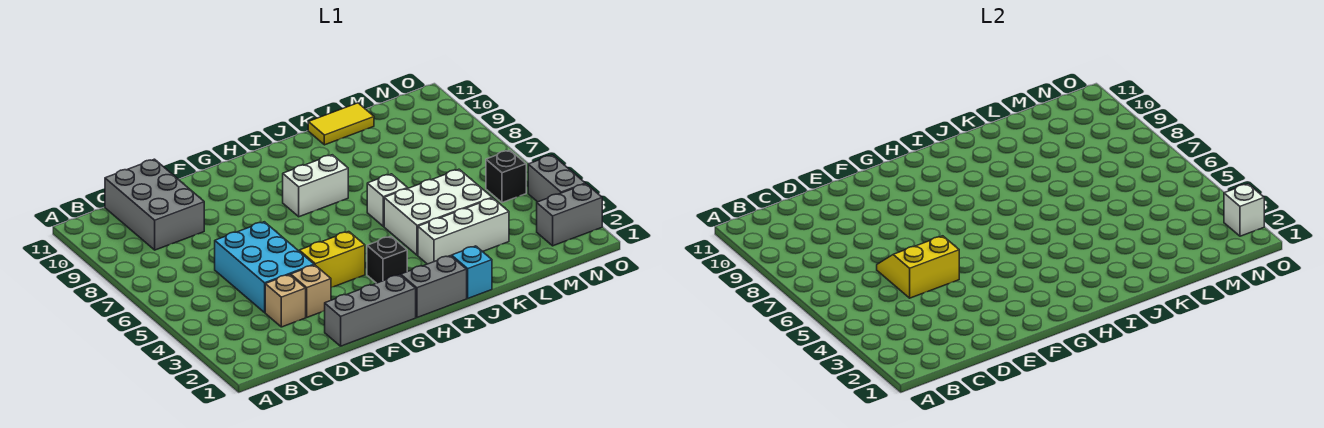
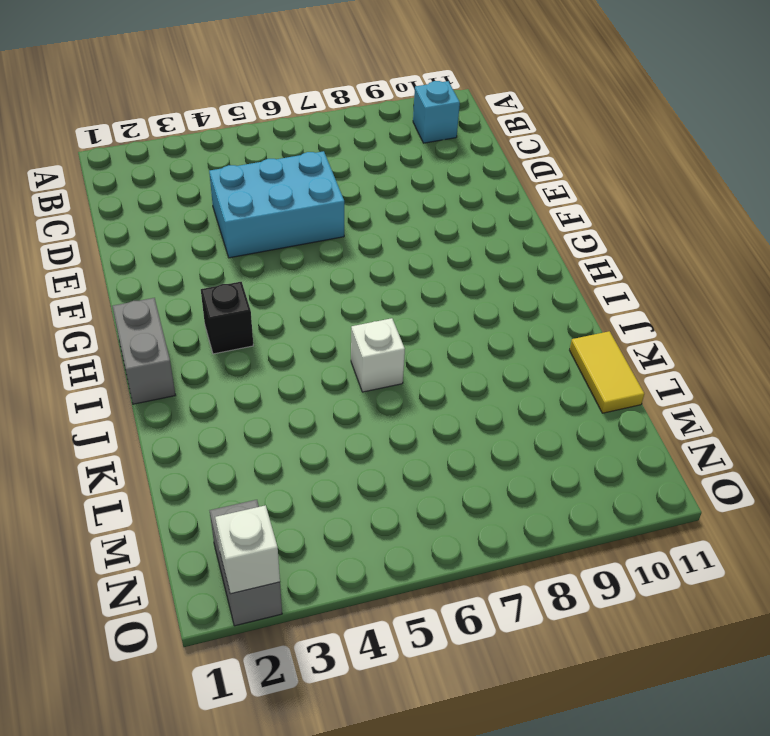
cyan 1x1 brick [413,81,460,143] -> cyan 1x1 brick moved to [452,246,492,298]
none -> grey 2x3 brick [105,159,204,250]
none -> tan 1x1 brick [265,275,306,327]
none -> grey 1x3 brick [325,275,416,346]

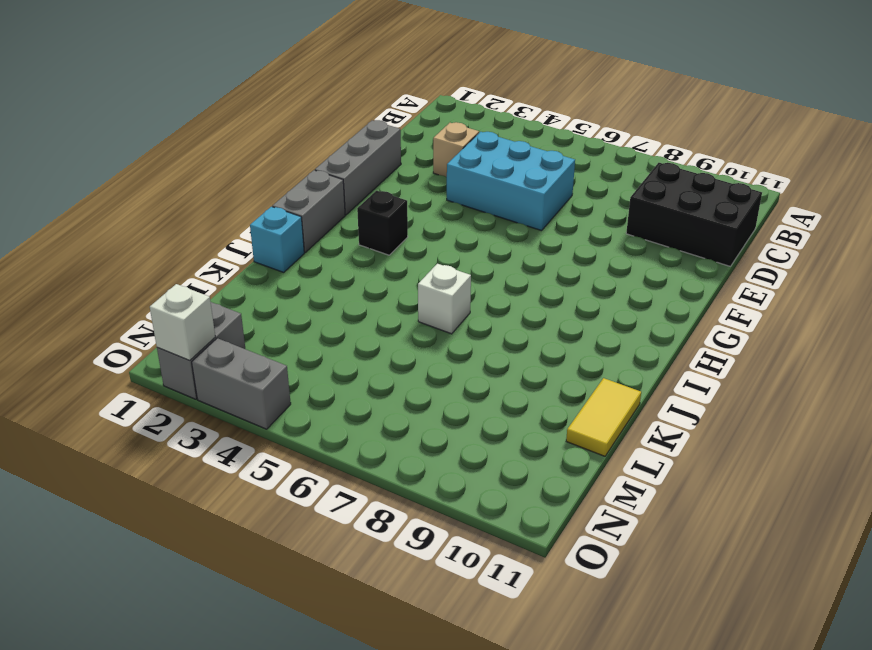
black 2x3 brick [626,163,762,266] -> grey 2x3 brick [105,159,204,250]
none -> tan 1x1 brick [291,265,331,317]
none -> yellow 1x2 brick [299,232,365,287]
none -> white 1x2 brick [283,155,348,217]

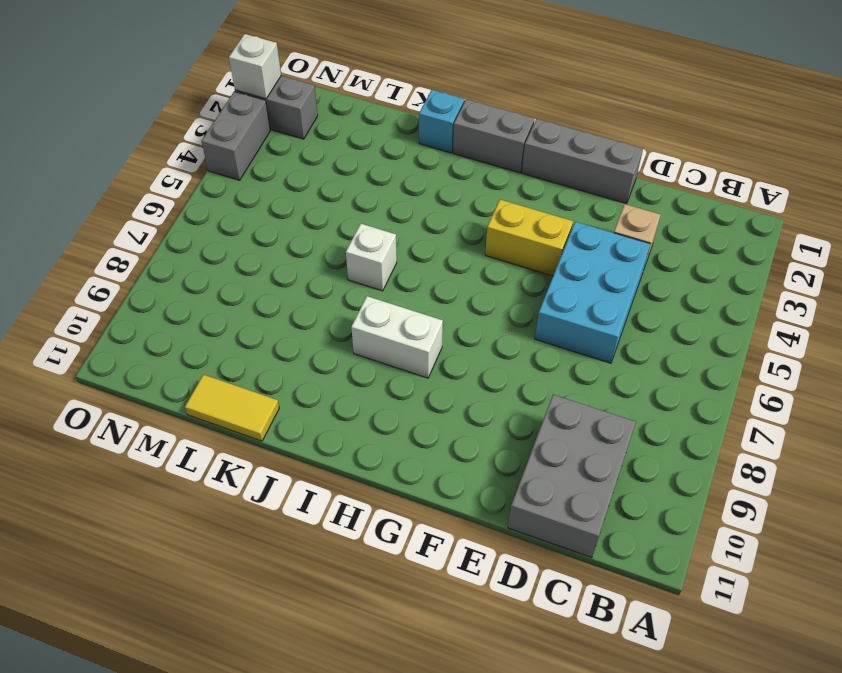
none -> tan 1x1 brick [291,265,331,317]
none -> black 1x1 brick [367,236,407,283]
none -> white 1x3 brick [418,198,509,264]

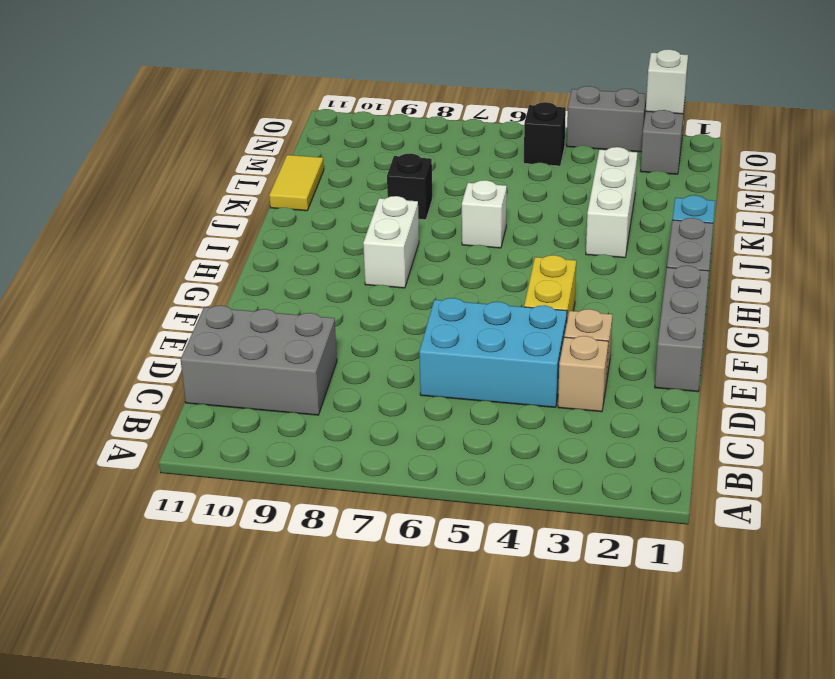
black 1x1 brick [387,153,432,220] -> black 1x1 brick moved to [367,236,407,283]
none -> white 2x3 brick [384,169,492,255]
none -> yellow 2x2 slope [877,236,959,298]

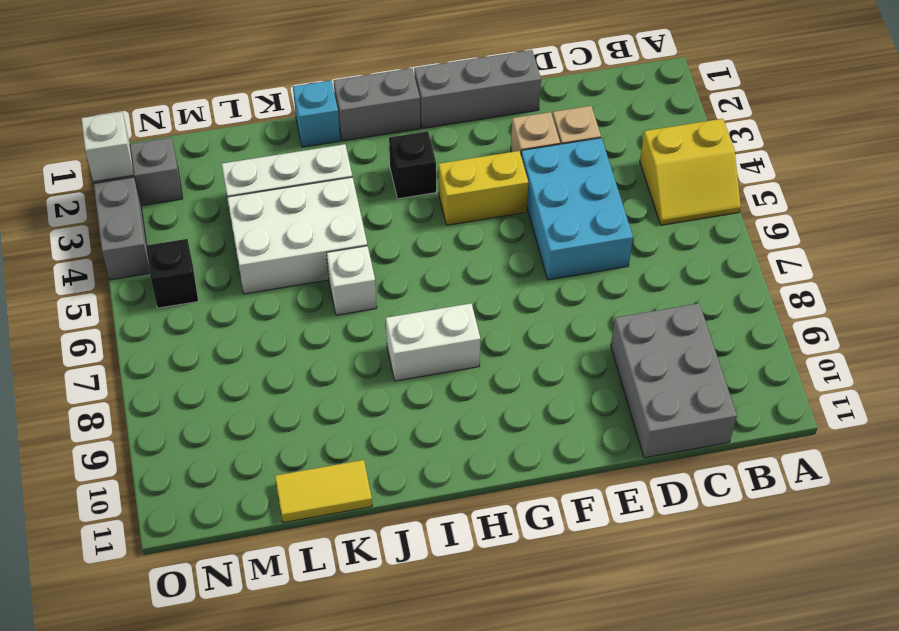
yellow 2x2 slope [640,119,741,225] -> yellow 2x2 slope moved to [877,236,959,298]

